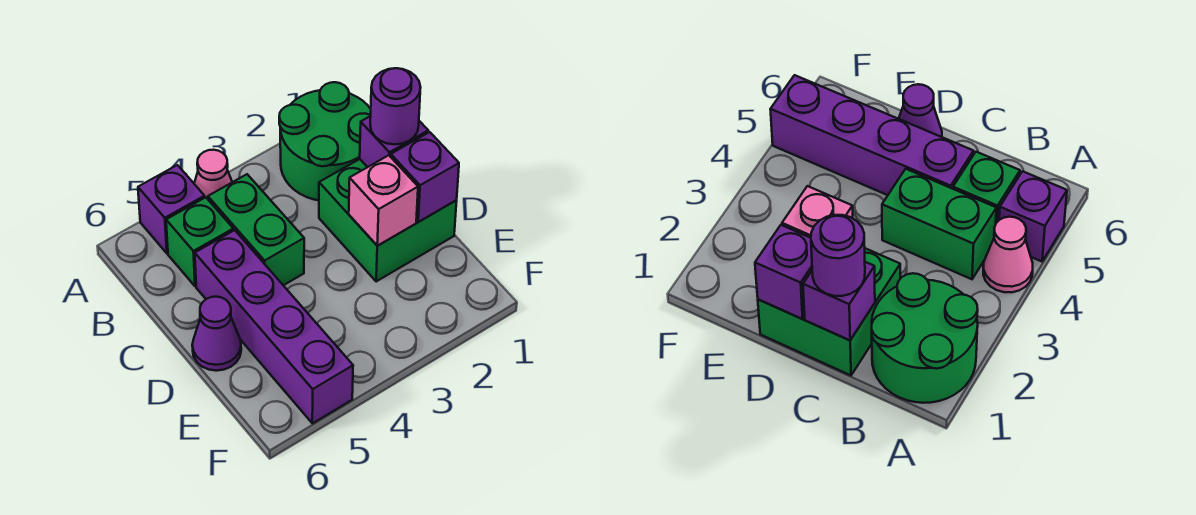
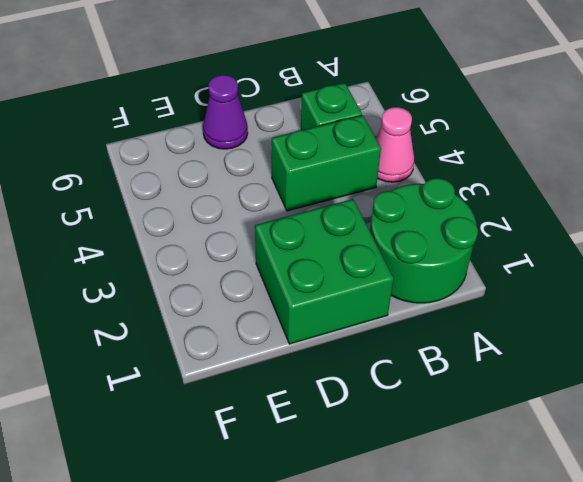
none -> purple 1x1 brick [138,165,205,253]
none -> purple 1x4 brick [195,230,353,423]
none -> purple 1x1 brick [360,116,428,167]

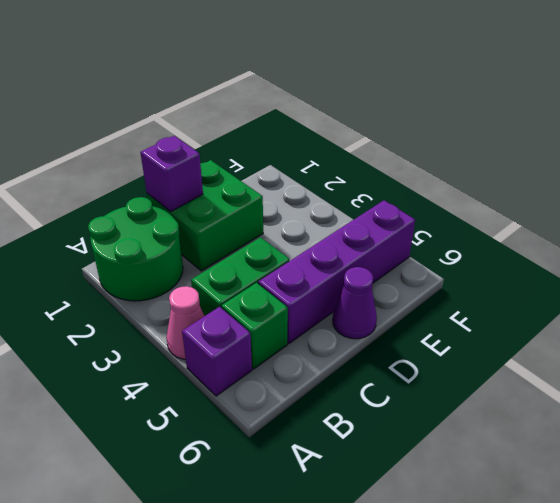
none -> purple 1x1 brick [391,132,459,222]
none -> pink 1x1 brick [349,155,418,246]
none -> purple 1x1 round brick [370,68,421,144]

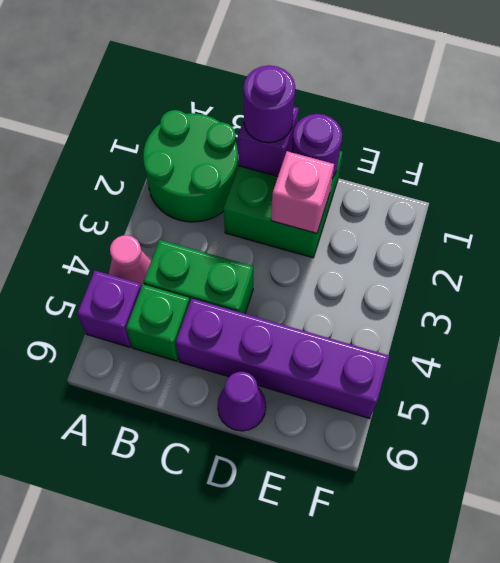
purple 1x1 round brick [292,114,342,178] -> purple 1x1 brick [391,132,459,222]

